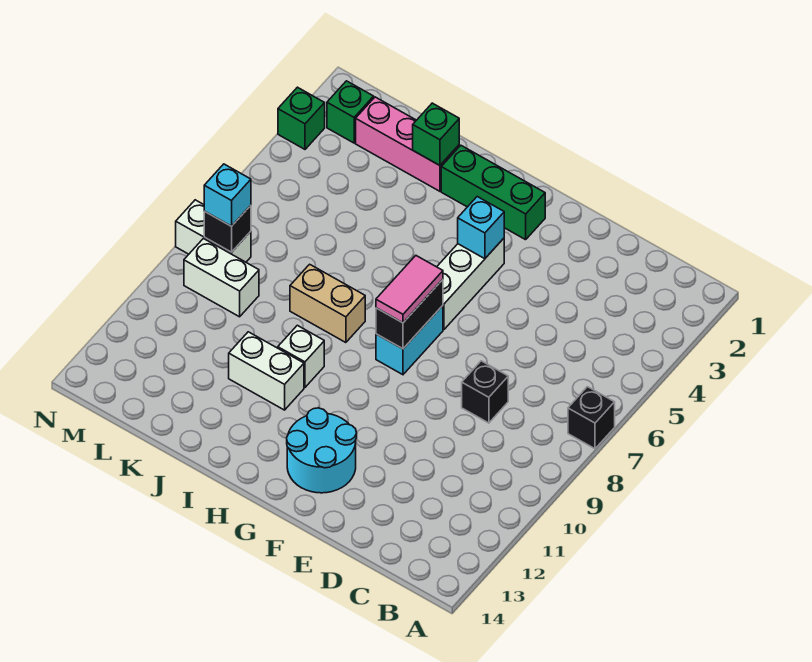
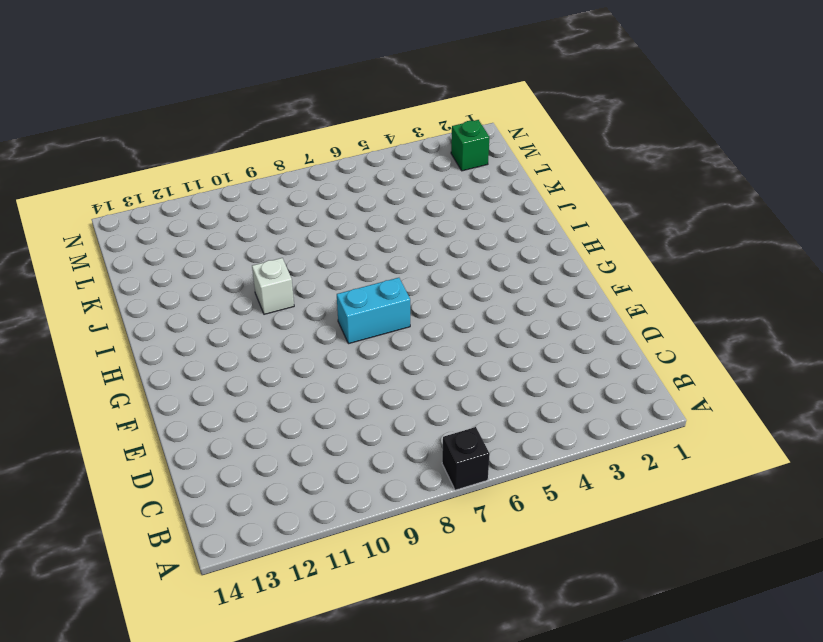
none -> black 1x1 brick [462,361,508,423]
none -> cyan 2x2 round brick [287,408,357,493]
none -> green 1x3 brick [441,146,545,240]

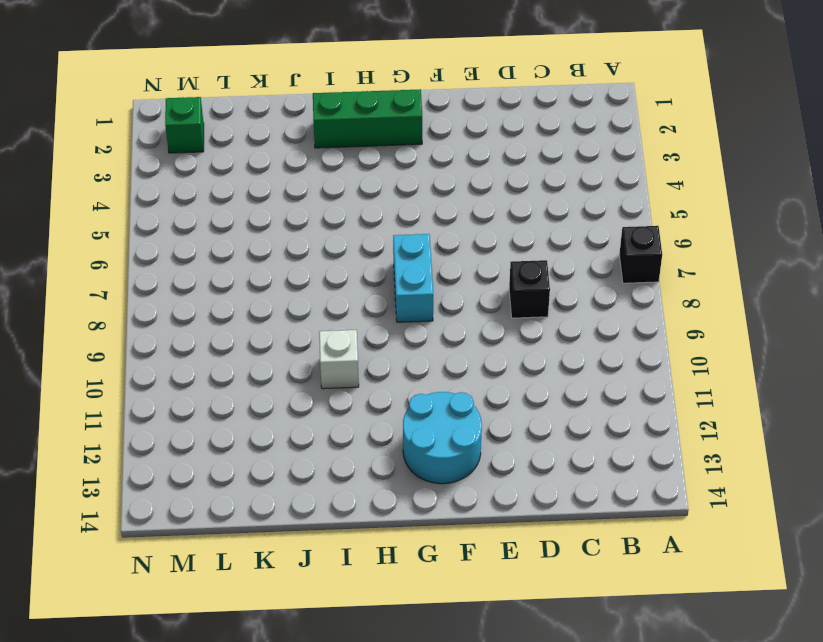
none -> white 1x3 brick [437,238,504,330]
none -> tan 1x2 brick [290,264,365,343]
none -> white 1x2 brick [229,332,304,410]

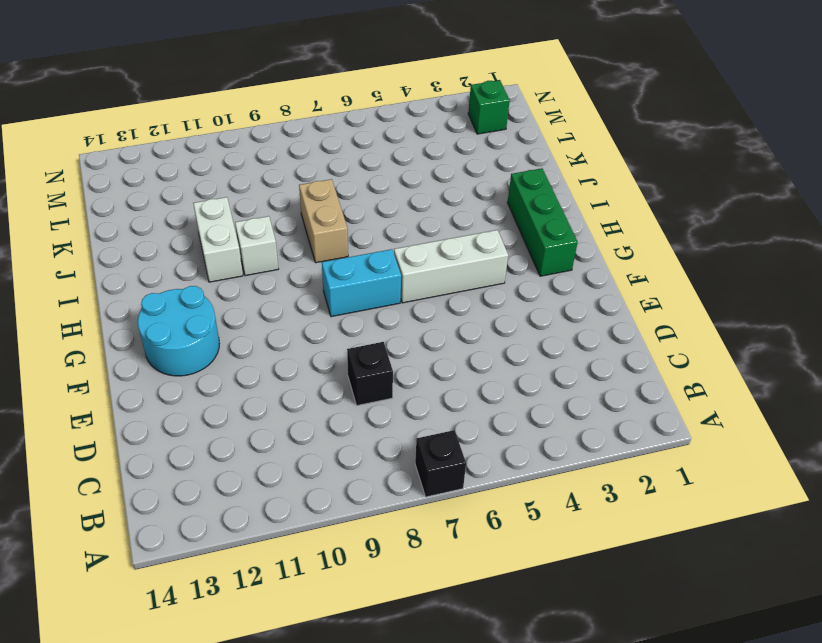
none -> pink 1x3 brick [356,97,459,191]
none -> white 1x2 brick [184,239,259,317]
none -> white 1x2 brick [176,200,251,262]

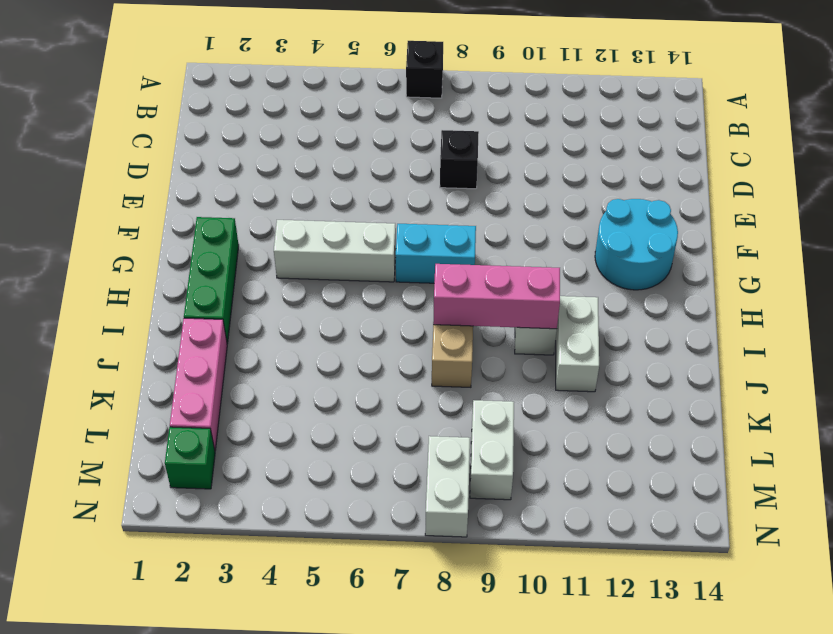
pink 1x3 brick [433,264,560,329] -> none
none -> green 1x1 brick [278,87,325,149]
none -> cyan 1x1 brick [458,197,504,259]
none -> black 1x2 brick [376,280,443,349]

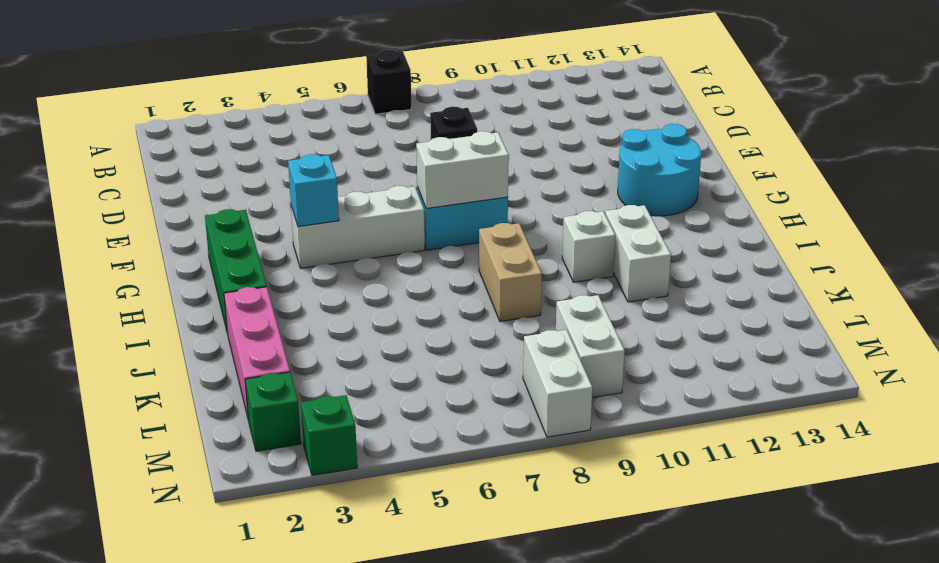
white 1x2 brick [416,131,509,209] -> black 1x2 brick [376,280,443,349]
none -> green 1x1 brick [413,103,459,165]
none -> black 1x1 brick [204,205,251,252]
none -> pink 1x2 tile [376,256,443,323]

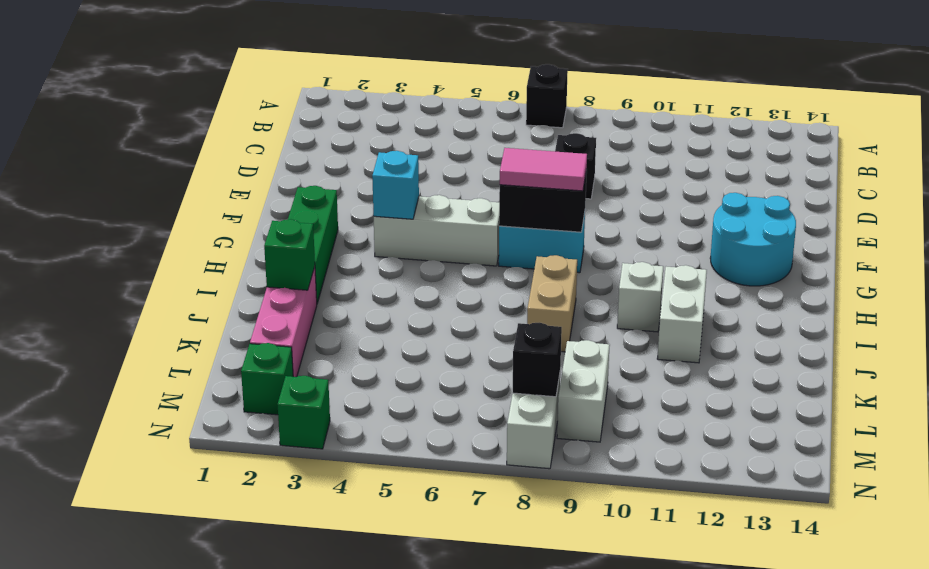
none -> cyan 1x1 brick [204,164,251,226]

